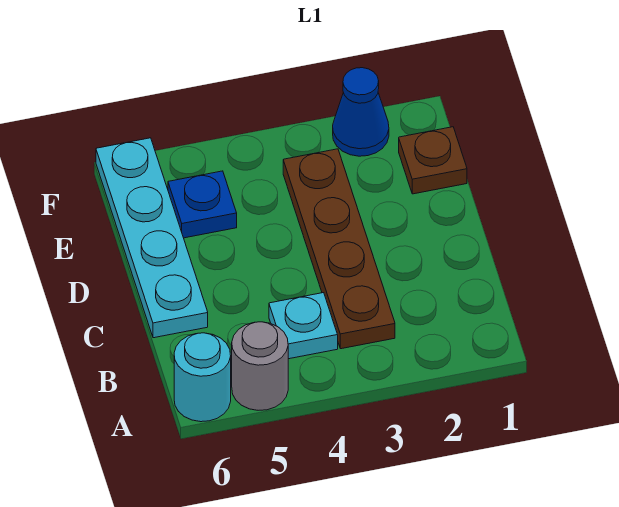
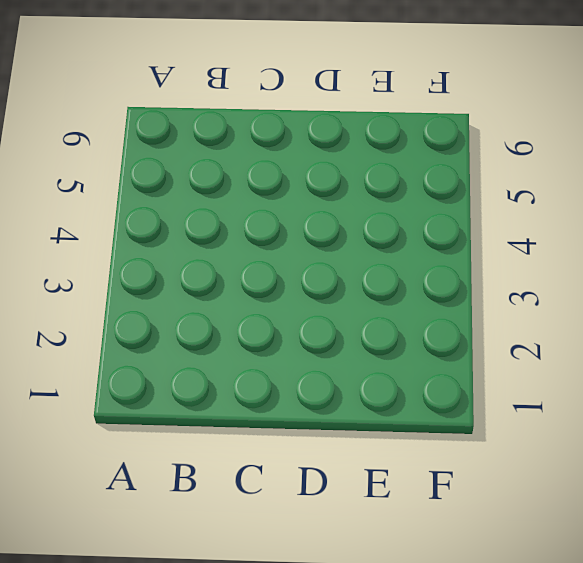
none -> grey 1x1 round brick [232,322,288,410]
none -> cyan 1x1 round brick [174,333,231,422]

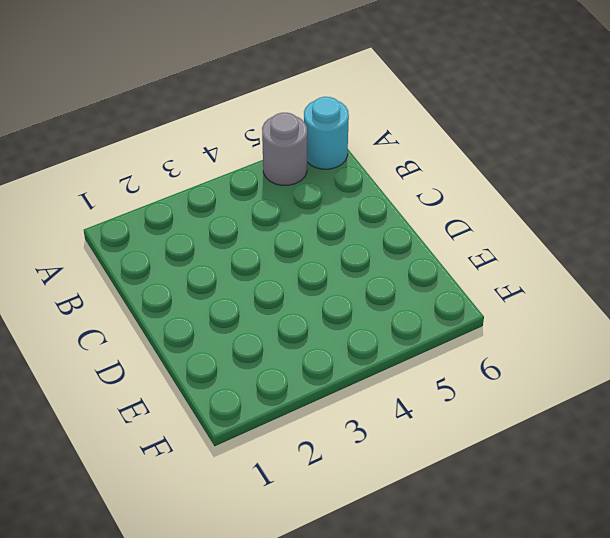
none -> brown 1x4 plate [283,149,395,349]
none -> cyan 1x1 plate [269,293,338,359]

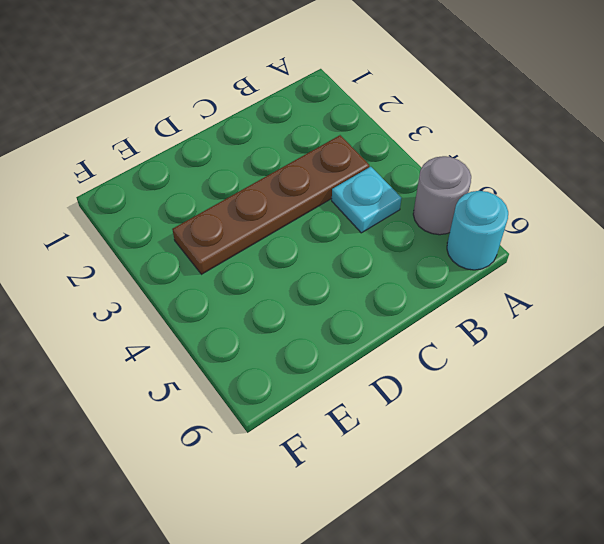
none -> cyan 1x4 plate [96,138,208,338]
none -> brown 1x1 plate [399,127,467,194]

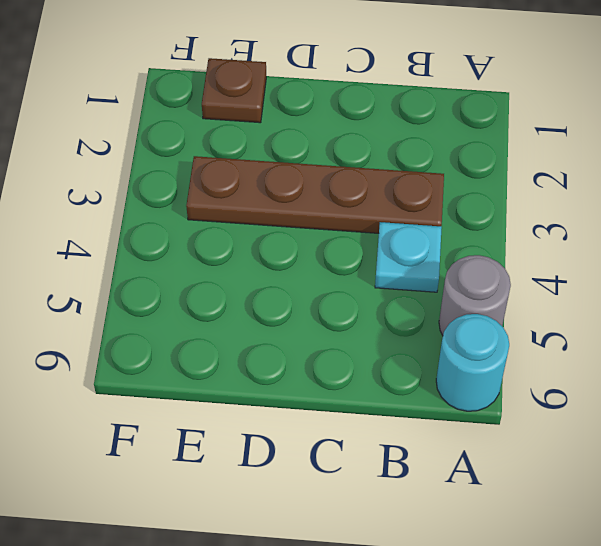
none -> cyan 1x4 plate [96,138,208,338]
none -> blue 1x1 plate [168,171,237,238]

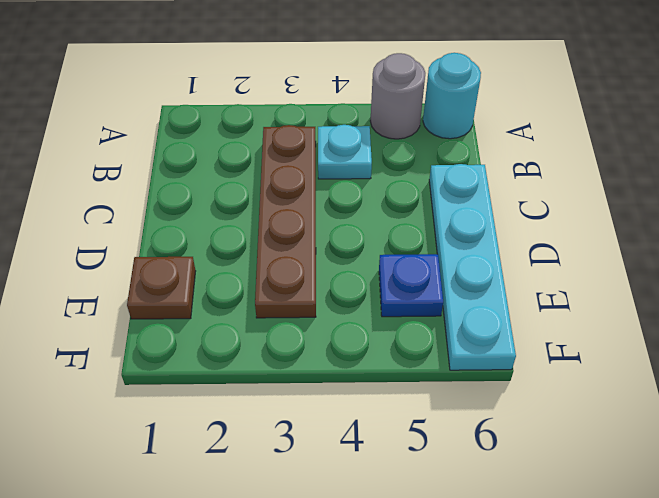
none -> blue 1x1 cone [333,68,389,156]

